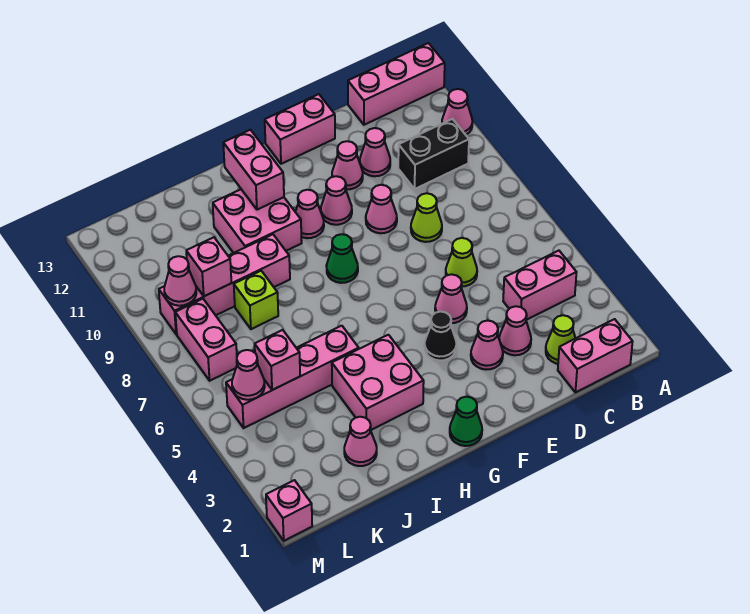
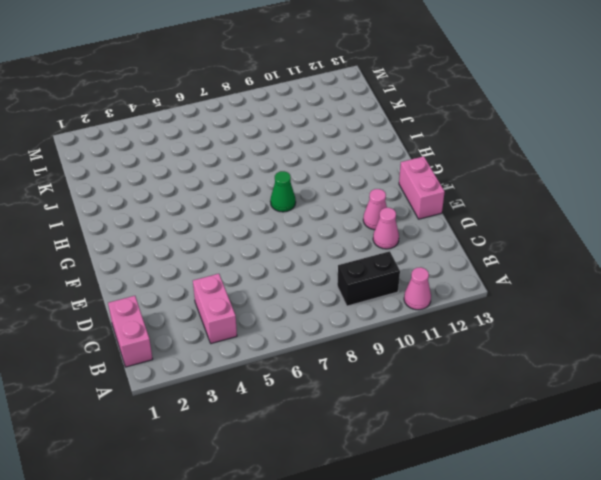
black 1x2 brick [337,251,400,306] -> black 1x2 brick turned to [398,119,469,189]
none -> pink 1x3 brick [348,43,445,125]
none -> lime 1x1 cone [546,315,575,364]
none -> pink 1x1 cone [499,306,531,355]
none -> lime 1x1 cone [446,238,477,286]

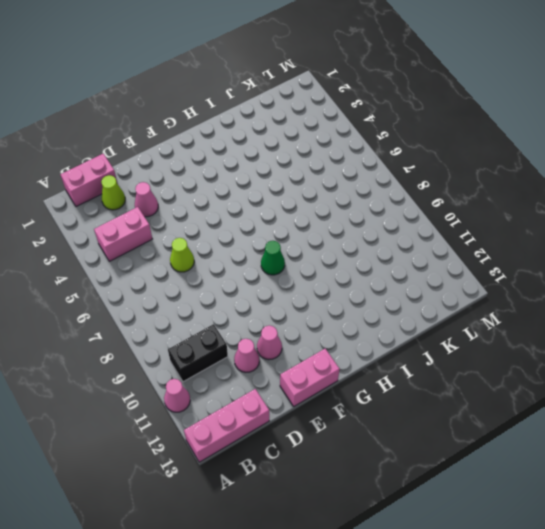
none -> lime 1x1 cone [411,193,442,242]
none -> pink 1x1 cone [471,320,503,370]
none -> pink 1x1 cone [435,274,467,323]
none -> pink 1x1 cone [366,185,397,233]

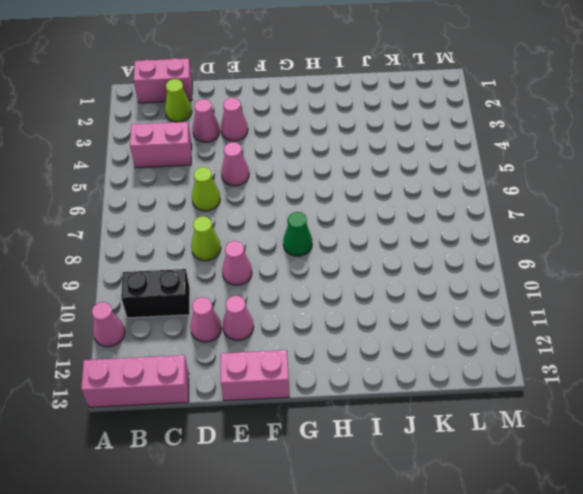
none -> black 1x1 cone [424,311,456,360]
none -> pink 1x1 cone [321,176,352,225]
none -> green 1x1 cone [450,397,482,446]
none -> pink 1x1 cone [296,190,324,238]

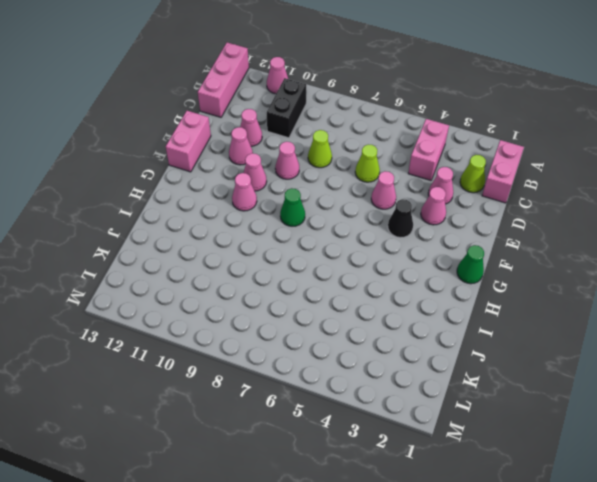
none -> pink 2x2 brick [332,335,424,430]
none -> pink 2x2 brick [213,189,302,253]
none -> pink 1x4 brick [226,326,359,428]
none -> pink 1x4 brick [159,234,290,334]

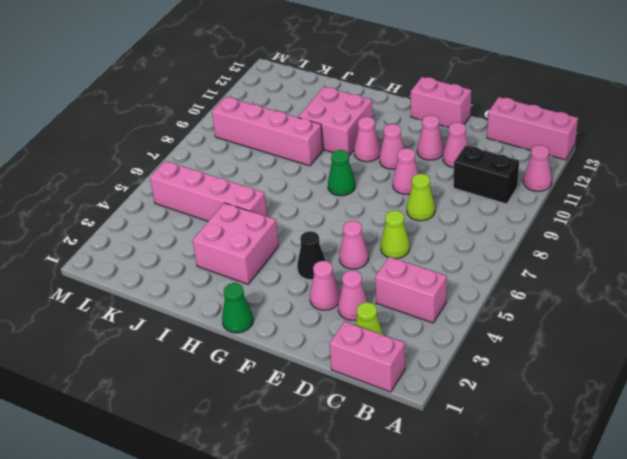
none -> pink 1x1 cone [344,417,377,466]
none -> lime 1x1 brick [234,271,278,329]
none -> pink 1x2 brick [175,299,237,381]
none -> pink 1x1 brick [266,480,312,541]

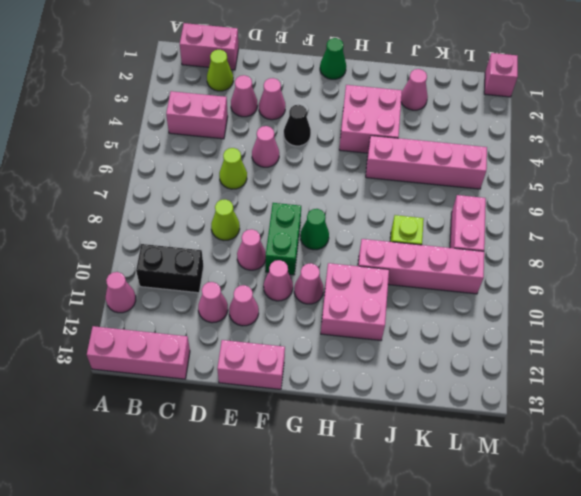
green 1x2 brick [266,203,301,275] -> none
none -> pink 1x2 brick [223,130,284,210]
none -> pink 1x1 brick [254,330,300,390]
none -> pink 1x1 brick [186,237,231,296]
none -> pink 1x1 cone [232,350,265,400]

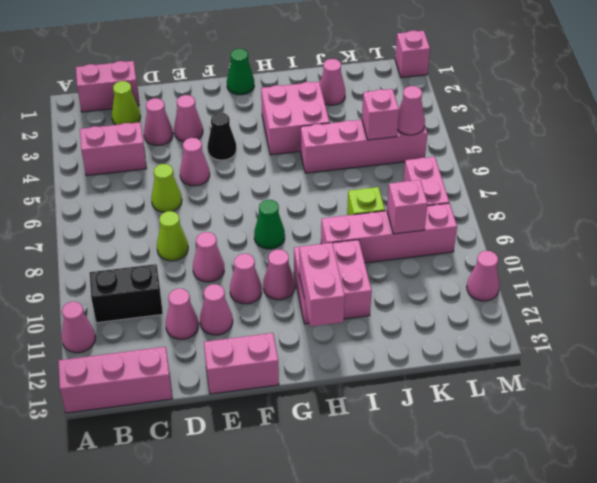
pink 1x1 cone [467,251,499,301] -> pink 1x1 cone moved to [164,256,196,306]

